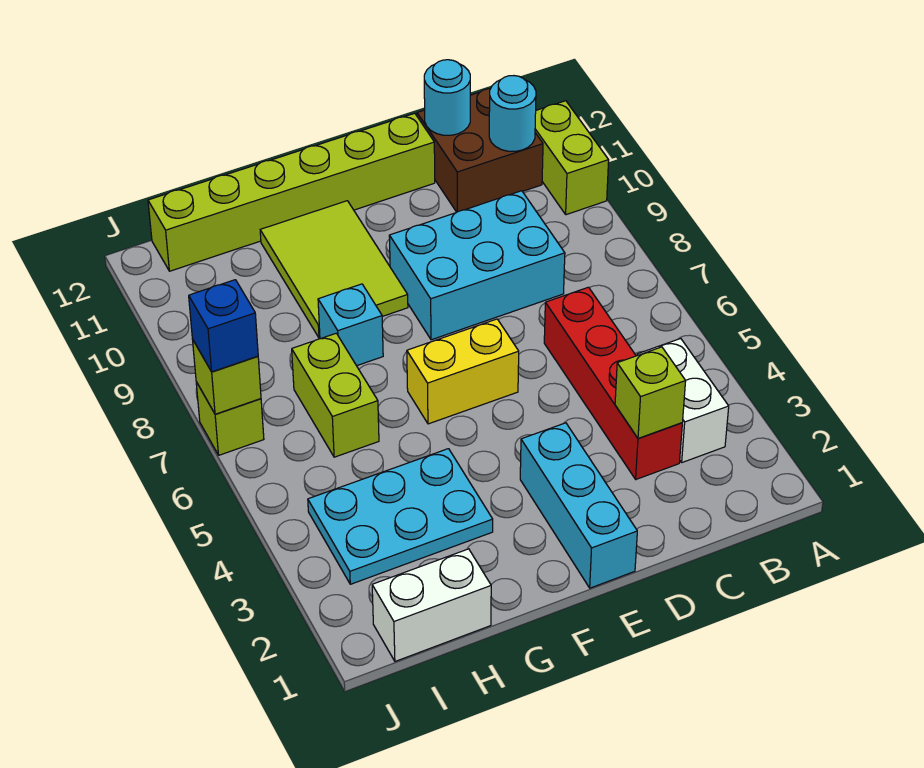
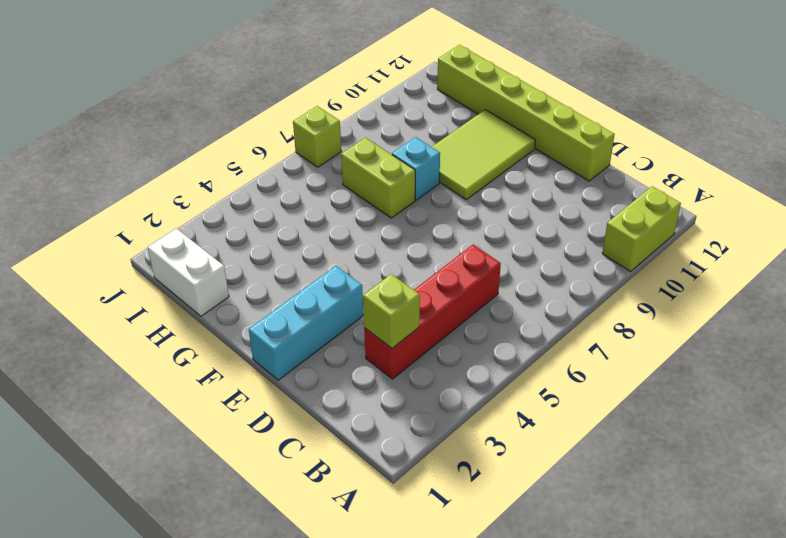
lime 1x2 brick [341,138,415,218] -> lime 1x2 brick turned to [292,333,379,457]
none -> white 1x2 brick [637,339,729,462]
none -> brown 2x2 brick [417,89,543,212]
none -> cyan 2x3 brick [389,191,565,340]

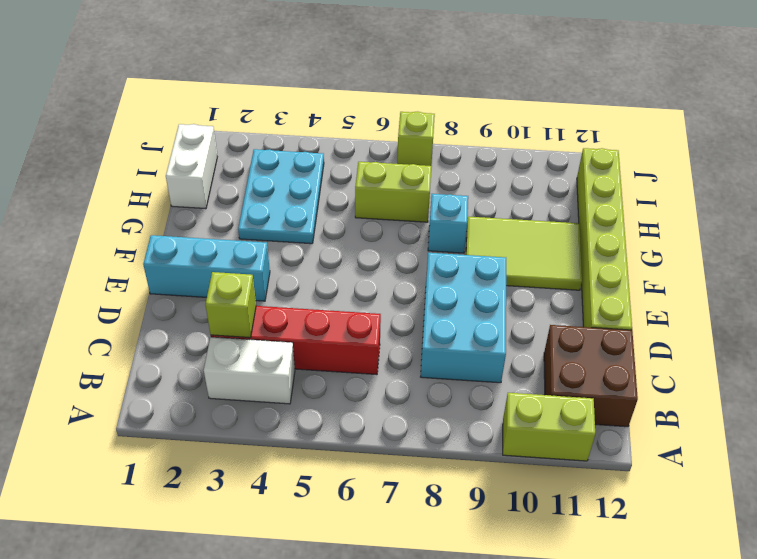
none -> yellow 1x2 brick [407,319,519,424]
none -> cyan 1x1 round brick [489,76,536,151]
none -> cyan 1x1 round brick [424,60,470,135]

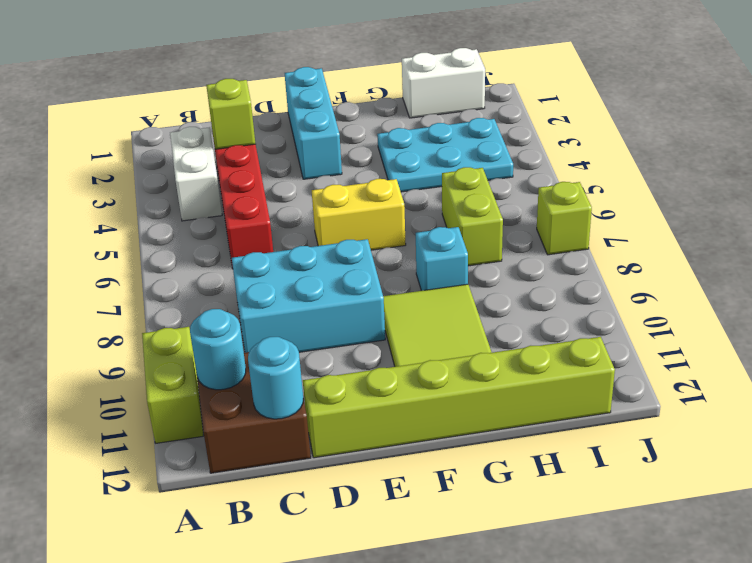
none -> lime 1x1 brick [193,341,261,414]
none -> blue 1x1 brick [189,280,258,372]

